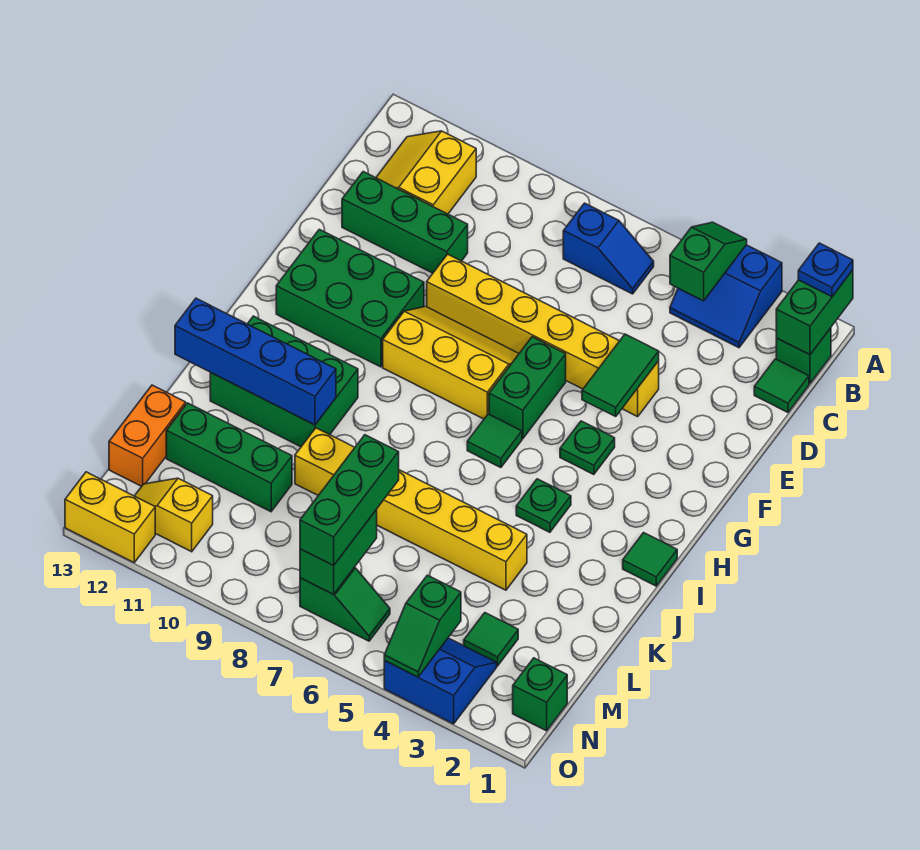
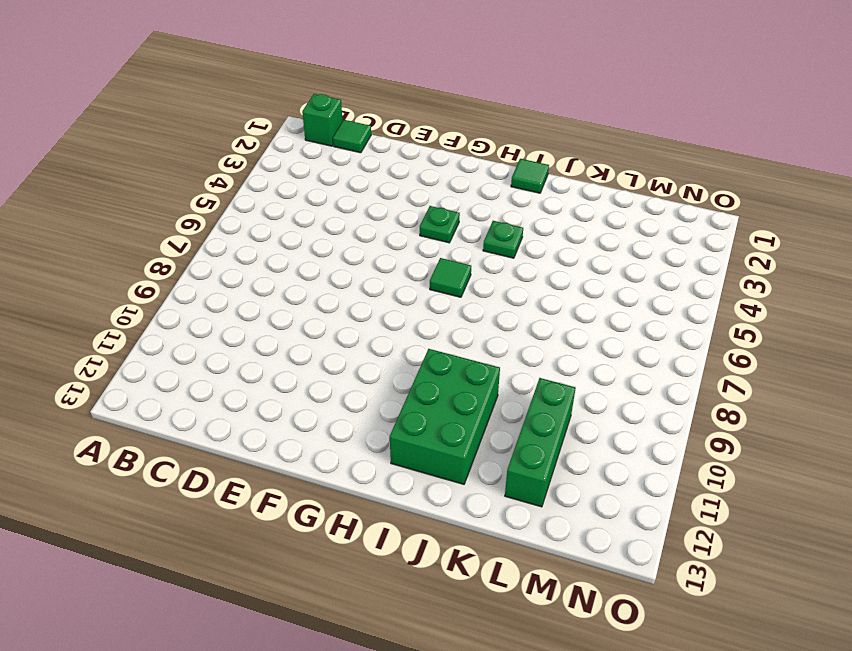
none -> blue 2x2 slope [670,245,782,348]
none -> blue 1x2 slope [563,203,654,294]
none -> yellow 2x2 slope [376,131,476,214]
none -> green 1x3 brick [342,172,468,273]

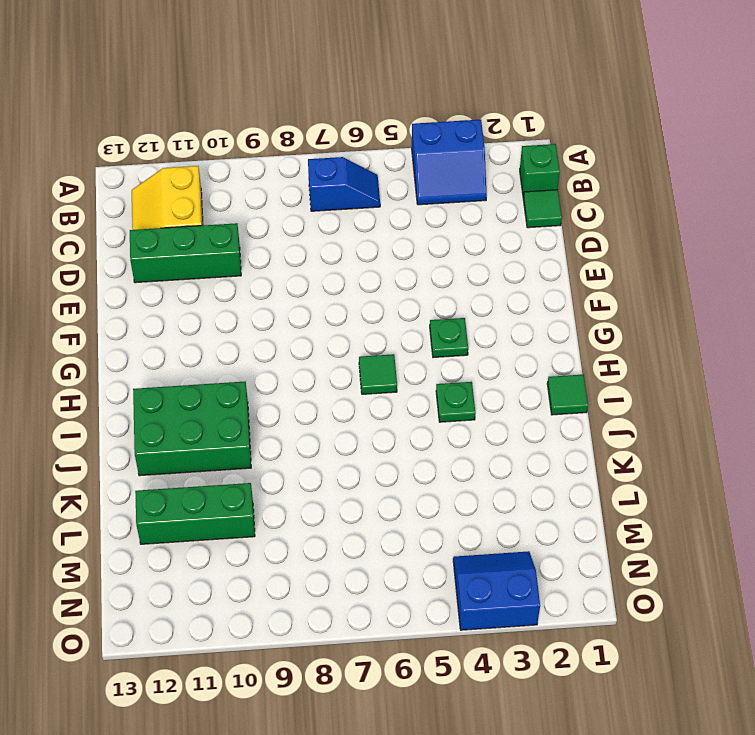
none -> yellow 1x6 brick [427,254,659,417]
none -> green 1x2 brick [489,337,566,439]
none -> yellow 2x3 slope [383,306,519,419]
none -> green 2x3 brick [276,229,424,367]

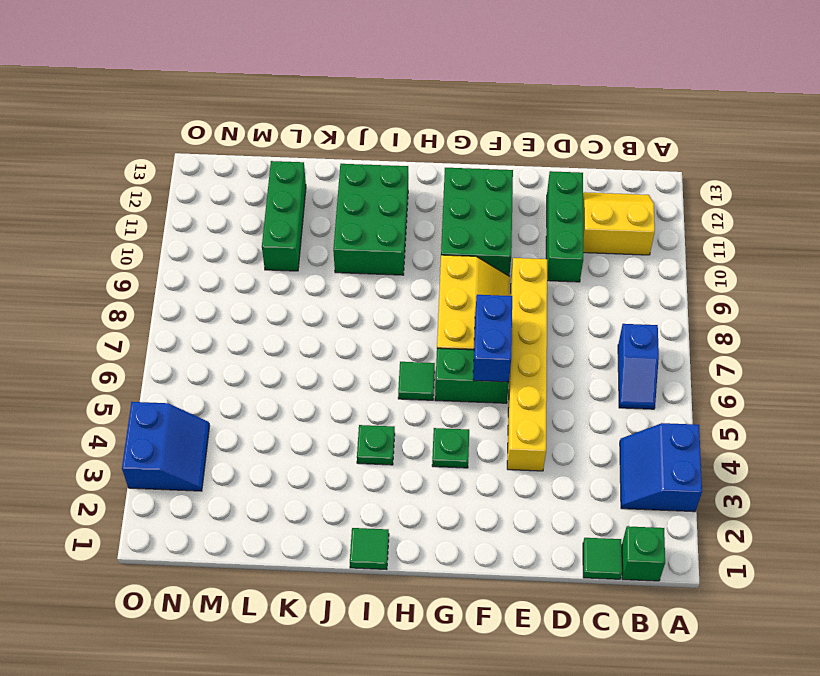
blue 1x2 brick [473,295,512,382] -> none
none -> yellow 1x6 brick [295,428,527,590]
none -> orange 1x2 brick [109,385,186,486]
none -> green 1x1 tile [464,613,518,666]
none -> green 1x1 brick [513,658,567,731]

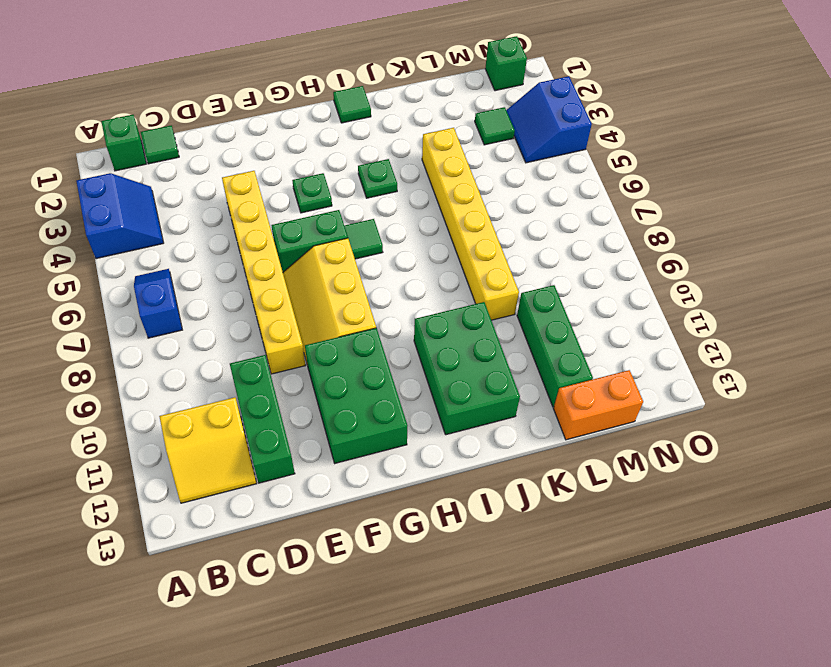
none -> green 1x2 slope [300,567,390,641]
none -> yellow 1x2 slope [135,478,213,552]
none -> yellow 1x2 brick [65,472,155,562]
none -> green 1x2 brick [776,270,853,355]

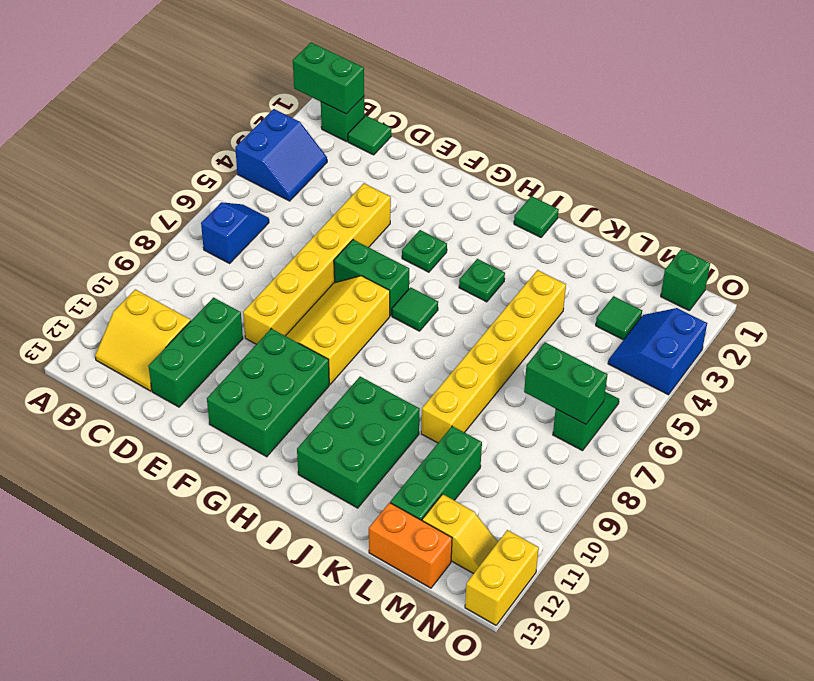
yellow 1x2 slope [422,494,498,574] -> yellow 1x2 slope turned to [135,478,213,552]
none -> green 1x2 slope [670,222,747,301]
none -> green 1x2 tile [582,334,659,416]
none -> blue 1x4 brick [175,298,336,425]
none -> green 1x2 slope [384,575,461,677]

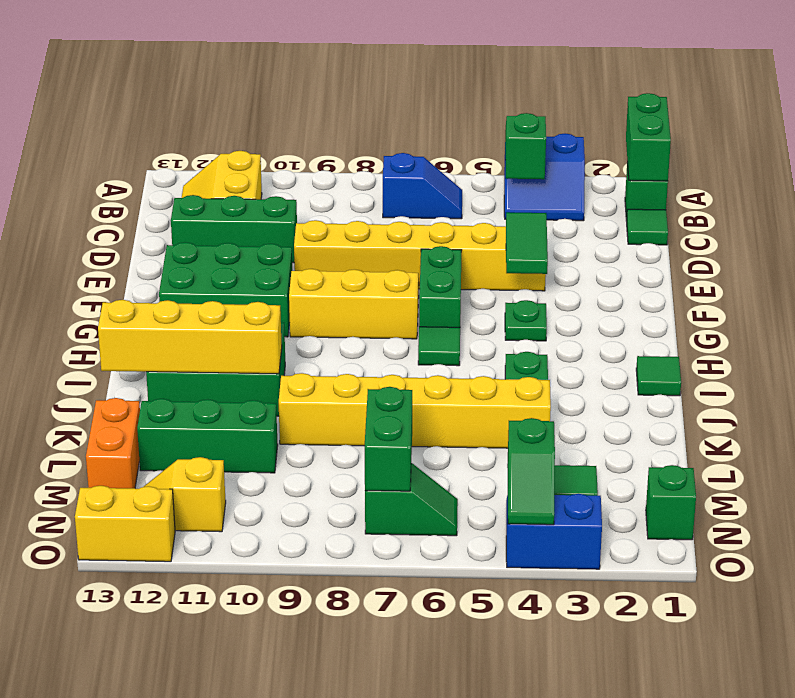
yellow 1x4 brick [98,300,282,374] -> blue 1x4 brick [175,298,336,425]
none -> blue 1x1 plate [798,243,853,297]
none -> green 1x3 brick [300,435,399,566]

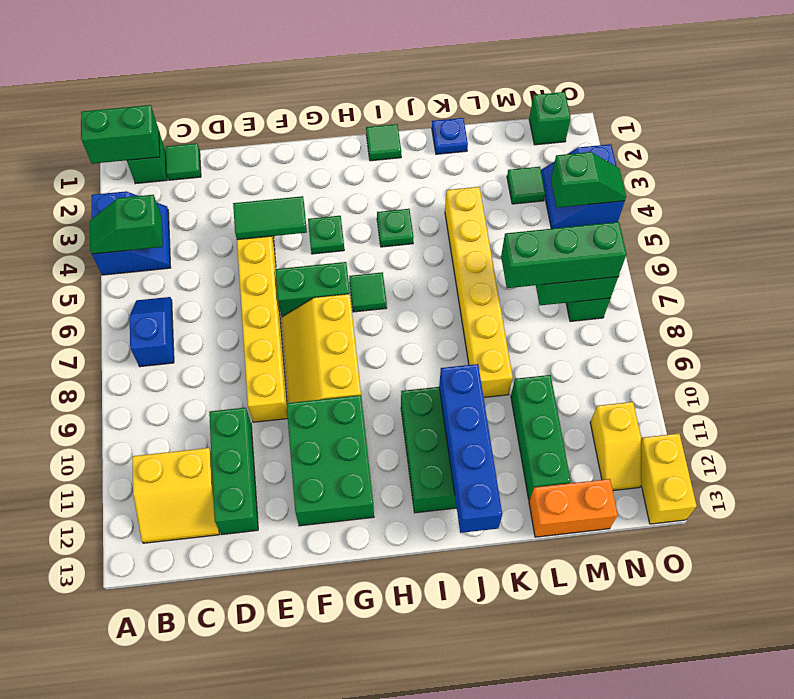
blue 1x1 plate [432,118,468,154] -> blue 1x1 plate moved to [798,243,853,297]

